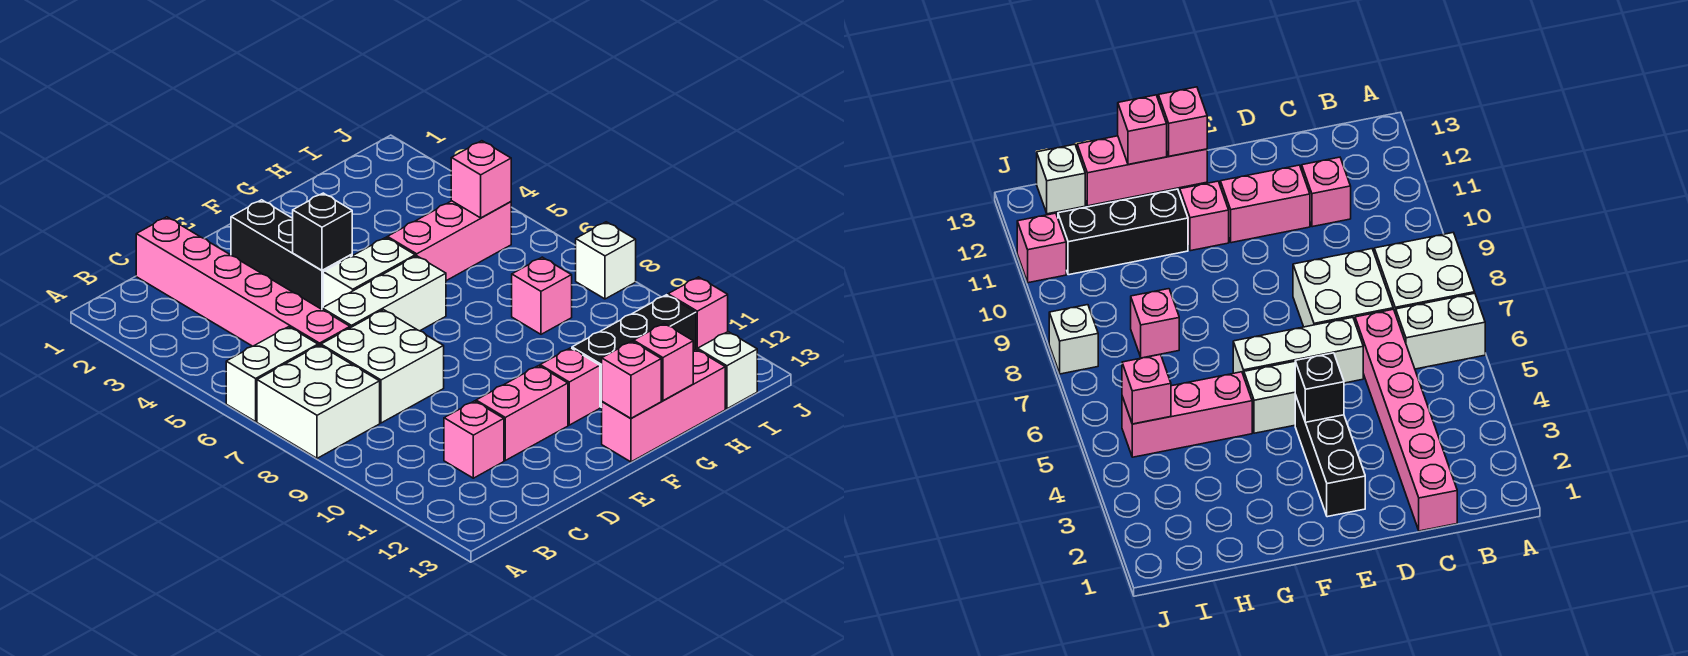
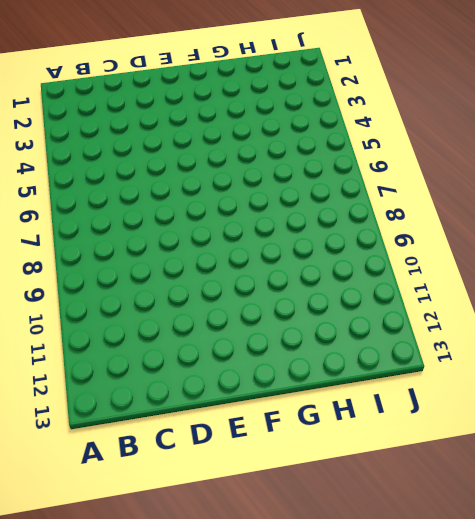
none -> white 1x2 brick [226,327,318,422]
none -> white 2x2 brick [257,345,380,458]
none -> pink 1x6 brick [136,217,350,346]

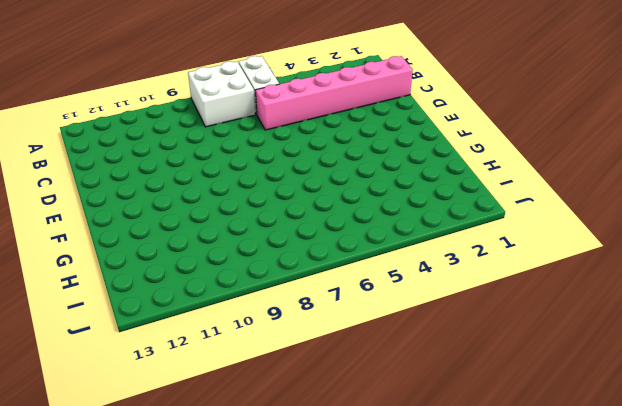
none -> white 2x2 brick [321,310,444,423]
none -> pink 1x1 brick [444,401,504,478]
none -> white 1x3 brick [322,256,446,331]

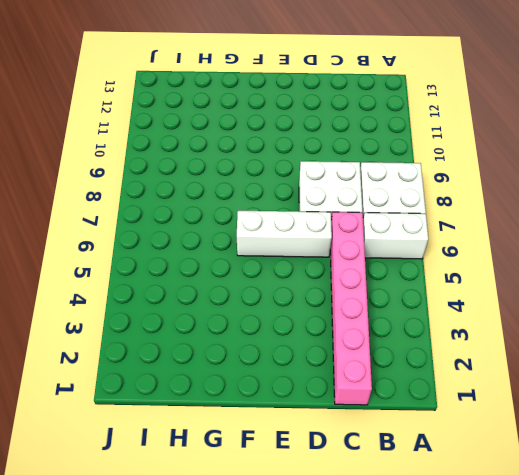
none -> pink 1x1 brick [444,401,504,478]
none -> pink 1x2 brick [476,366,568,460]
none -> black 1x3 brick [231,200,352,309]

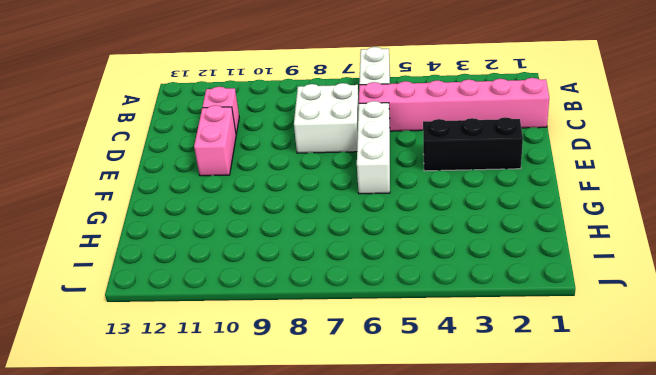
none -> white 2x2 brick [257,345,380,458]
none -> white 1x2 brick [323,238,415,307]
none -> pink 1x1 brick [540,348,600,425]

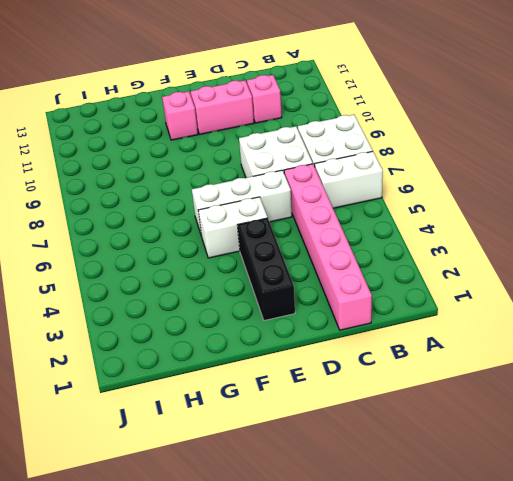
none -> pink 1x3 brick [601,349,725,462]
none -> pink 1x3 brick [387,201,511,281]
none -> black 1x3 brick [572,295,696,407]

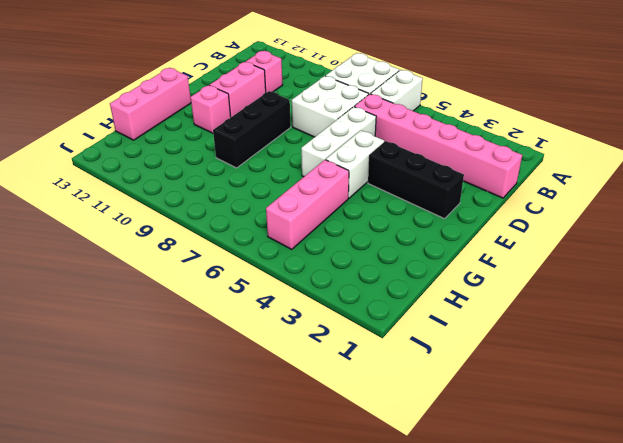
black 1x3 brick [213,91,291,168] -> black 1x3 brick moved to [572,295,696,407]
none -> pink 1x1 brick [512,257,572,334]
none -> white 1x1 brick [698,332,757,409]
none -> white 1x1 brick [576,222,636,299]

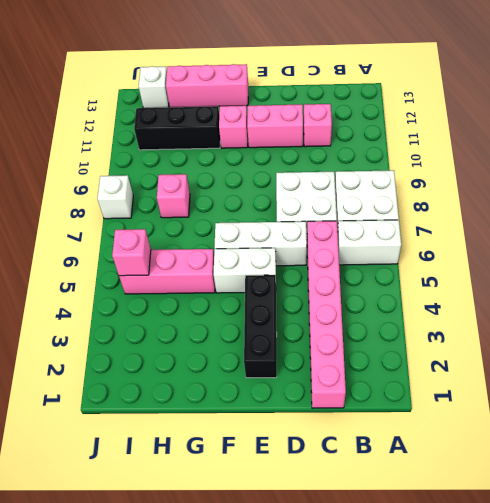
none -> pink 1x1 brick [668,277,728,350]
none -> black 1x1 brick [293,193,352,270]
none -> pink 1x1 brick [601,341,661,418]

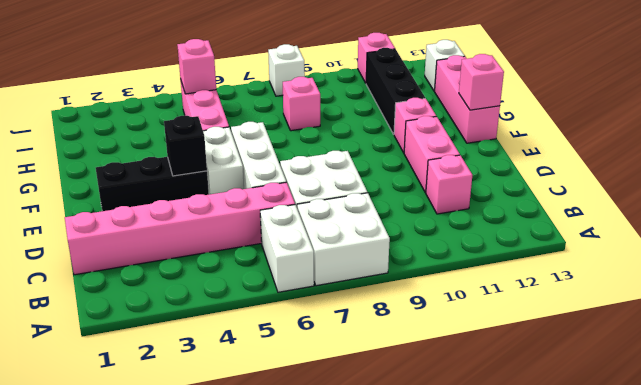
none -> pink 1x1 brick [634,324,693,401]

